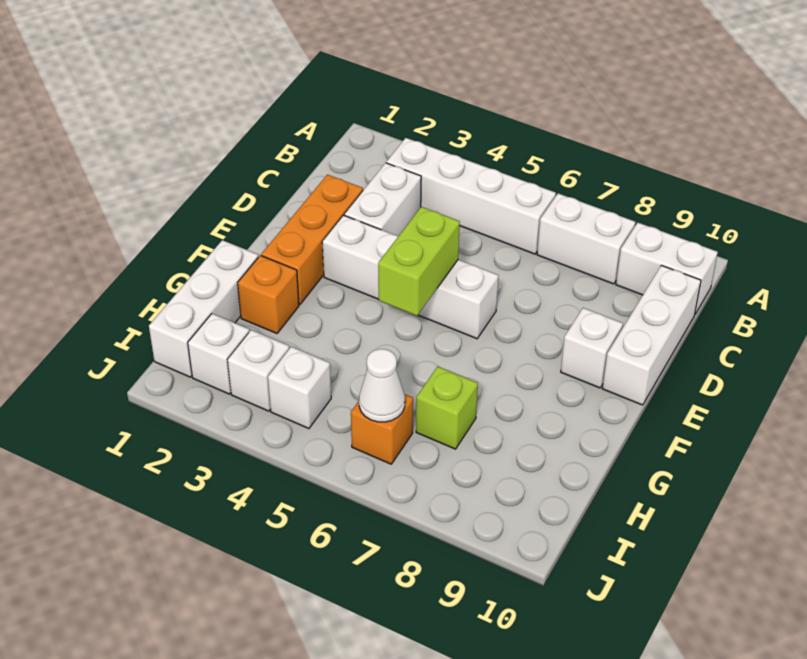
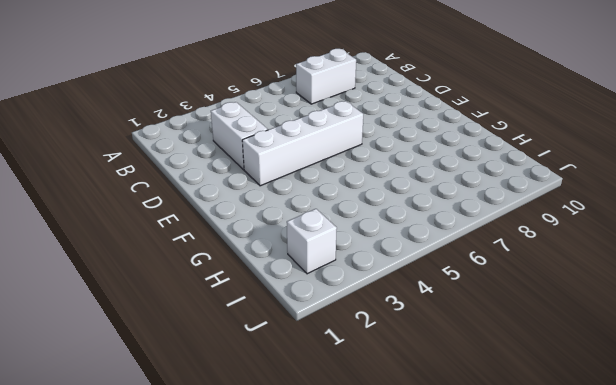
none -> white 1x4 brick [386,138,556,254]
none -> white 1x2 brick [616,223,718,314]
none -> white 1x3 brick [602,265,701,405]

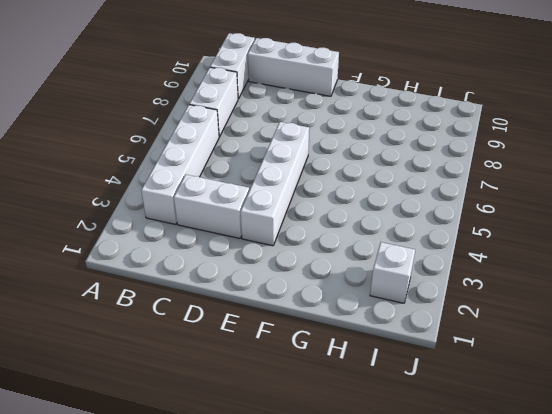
none -> orange 1x3 brick [261,175,363,305]
none -> white 1x1 brick [561,308,623,388]
none -> white 1x3 brick [149,240,258,377]

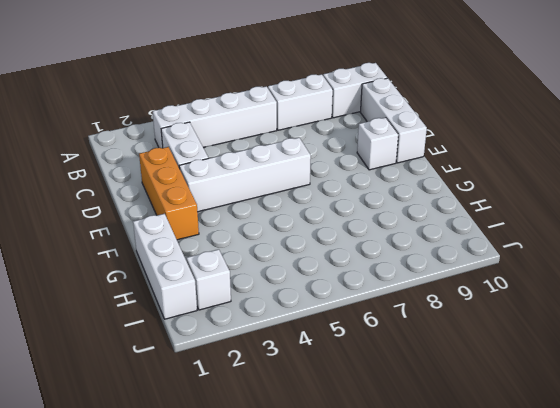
none -> orange 1x1 brick [238,255,299,333]
none -> lime 1x1 brick [416,367,478,449]
none -> white 1x1 brick [227,330,289,411]

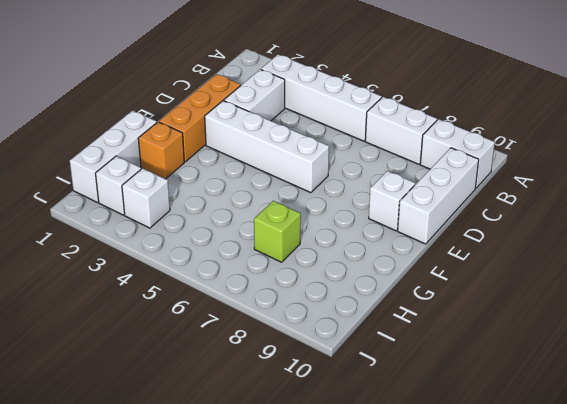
none -> white 1x1 brick [268,347,331,429]
none -> orange 1x1 brick [351,394,413,464]
none -> lime 1x2 brick [378,207,460,316]

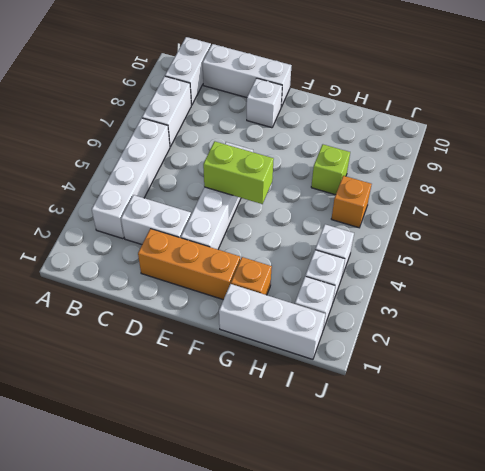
none -> white 1x1 cone [359,349,405,422]

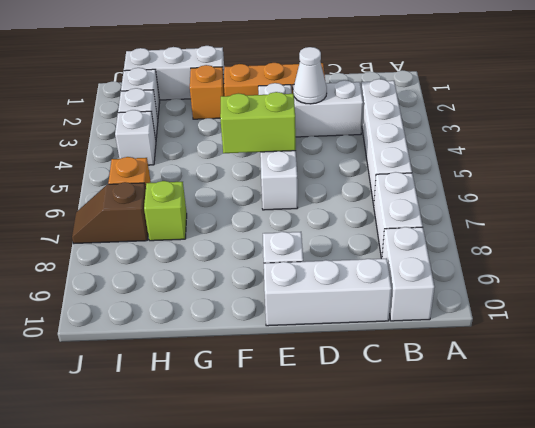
white 1x1 cone [293,47,327,104] -> white 1x1 cone moved to [359,349,405,422]
brown 1x2 slope [72,182,148,243] -> none

